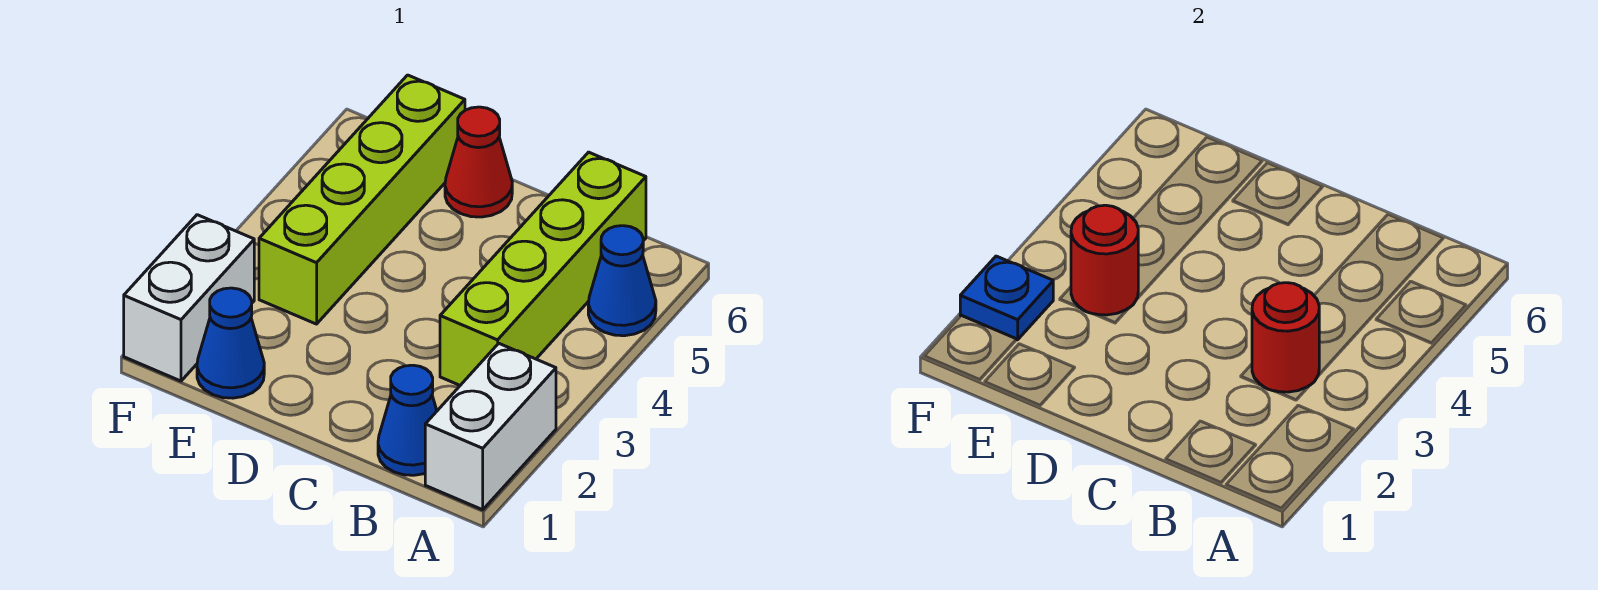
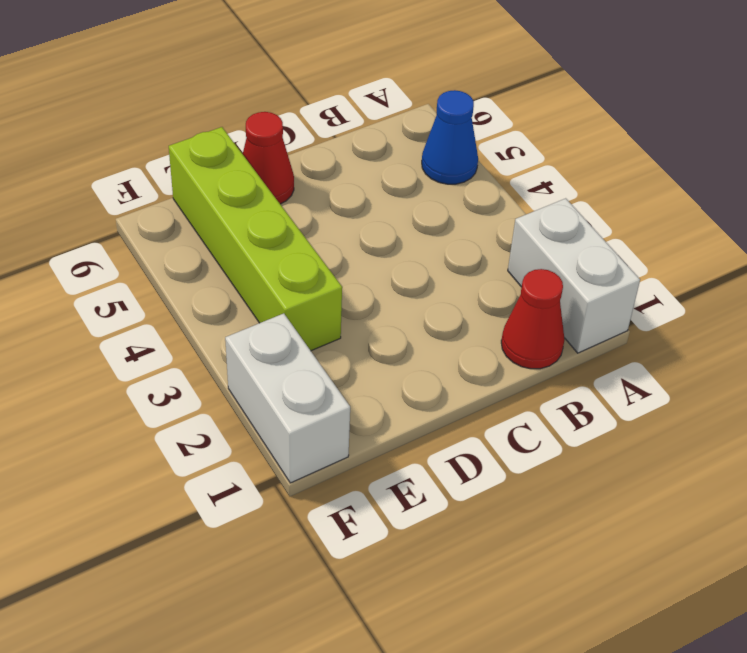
red 1x1 cone [501,269,565,369] -> blue 1x1 cone [378,365,437,475]
none -> lime 1x4 brick [440,152,646,385]
none -> blue 1x1 cone [197,288,264,398]

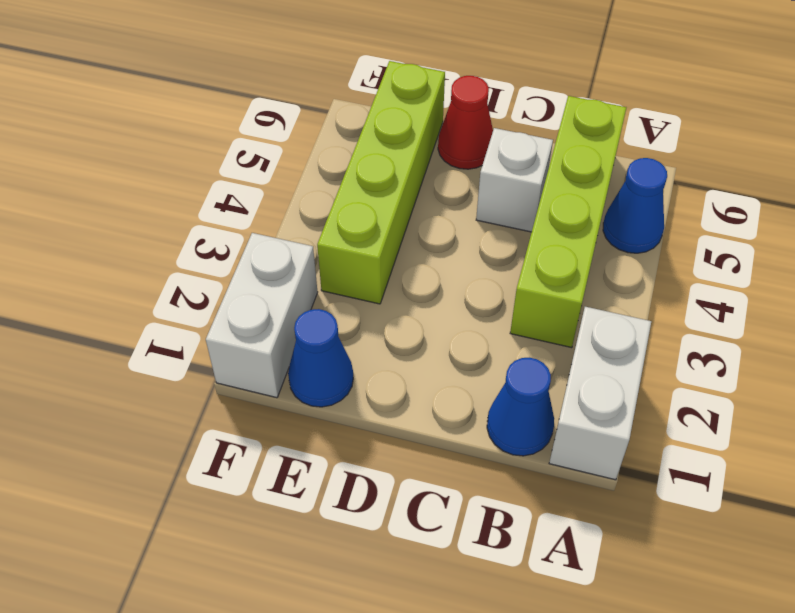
white 1x1 brick [476,128,553,232] -> none
none -> red 1x1 round brick [1252,283,1319,392]
none -> red 1x1 round brick [1071,205,1138,315]

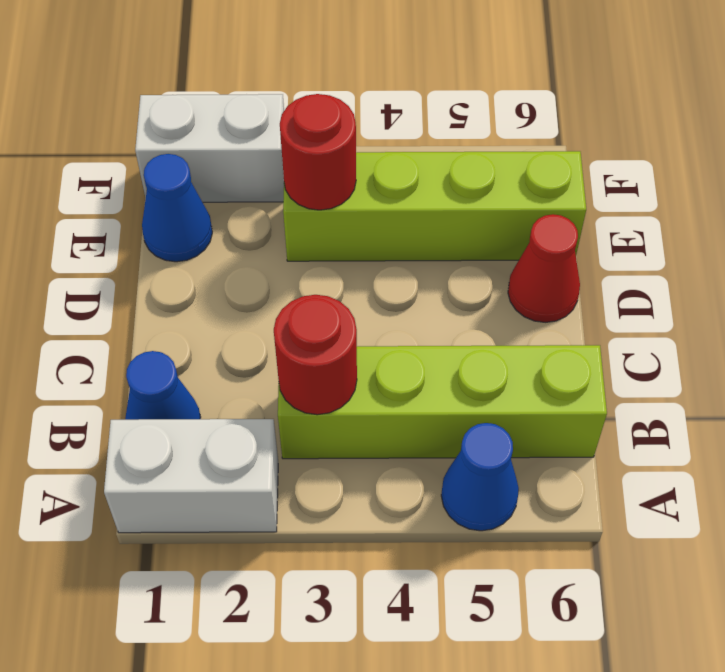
none -> blue 1x1 plate [960,256,1053,340]

